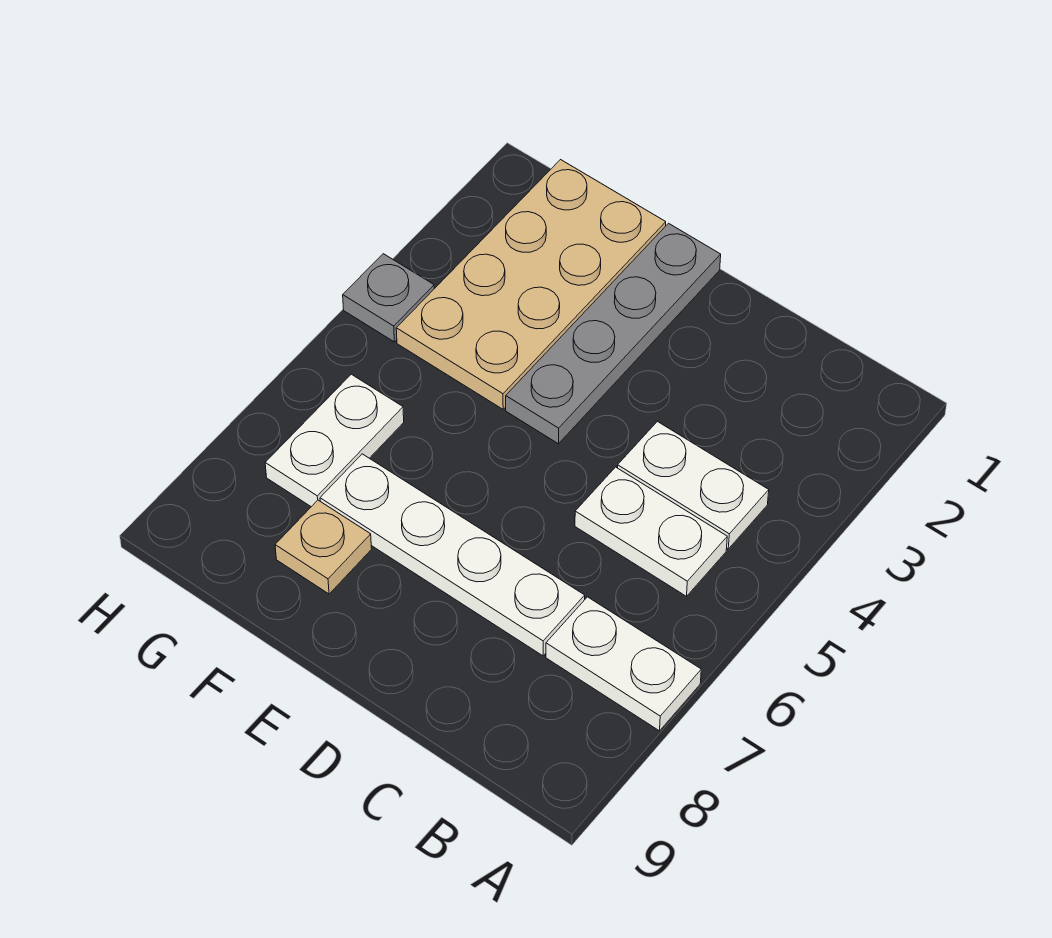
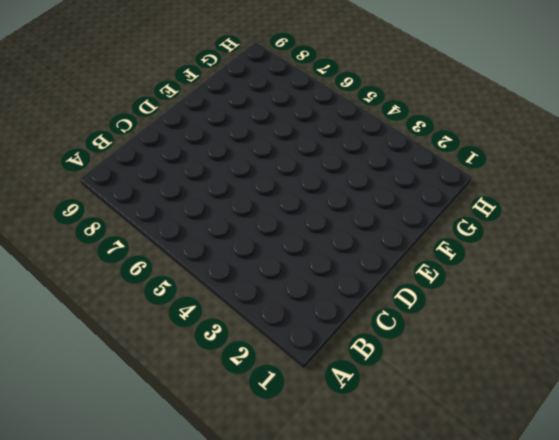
none -> white 1x2 plate [546,597,701,731]
none -> white 1x2 plate [618,422,769,549]

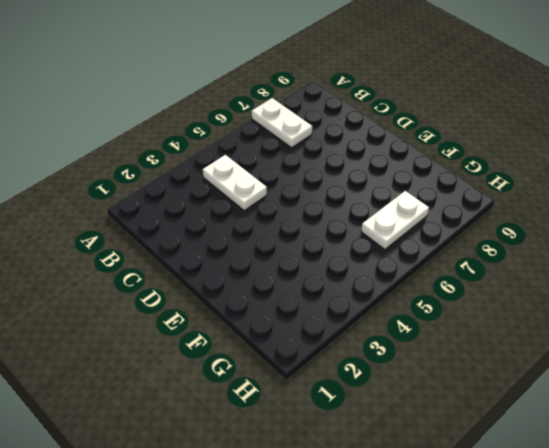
none -> white 1x2 plate [575,467,727,596]
none -> white 1x4 plate [320,454,585,656]

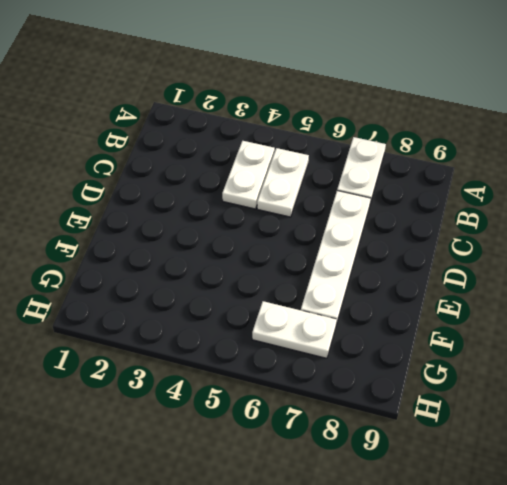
none -> grey 1x4 plate [506,223,721,444]
none -> tan 2x4 plate [396,160,666,409]

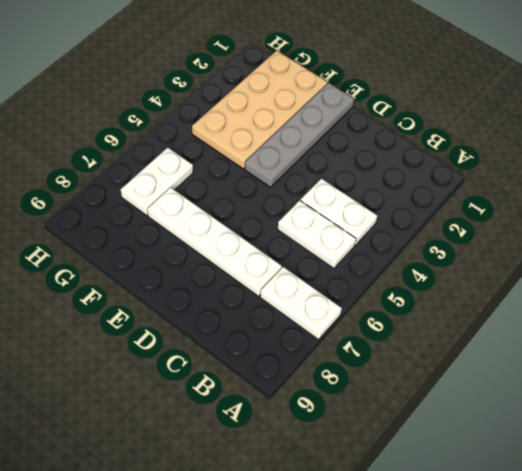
none -> tan 1x1 plate [275,500,372,594]
none -> grey 1x1 plate [343,254,434,342]

